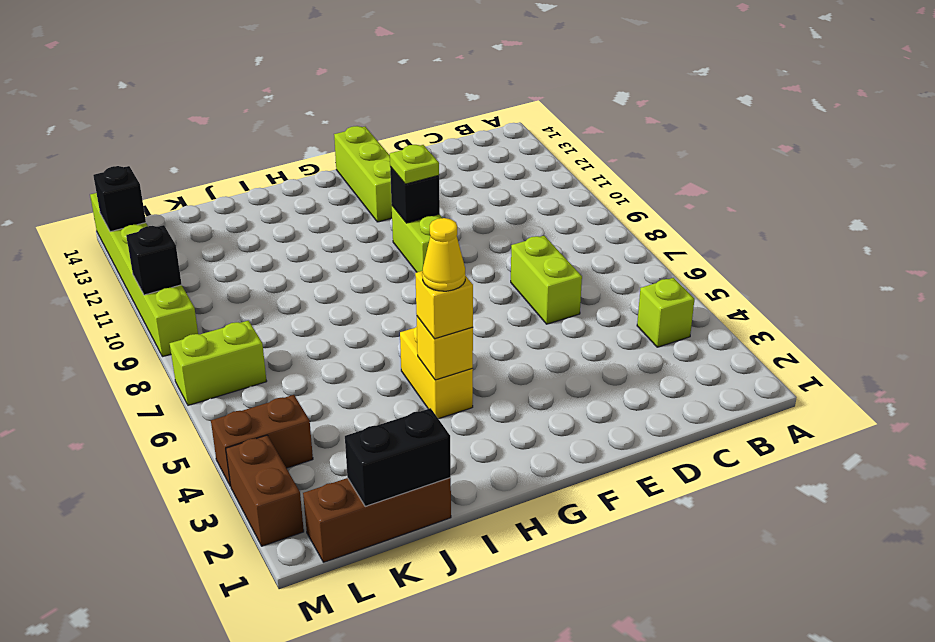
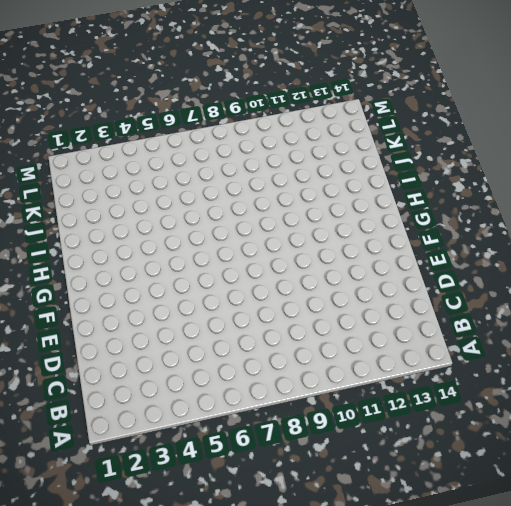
none -> lime 1x1 brick [637,278,694,347]
none -> lime 1x2 brick [511,236,582,324]
none -> lime 1x2 brick [392,206,442,272]

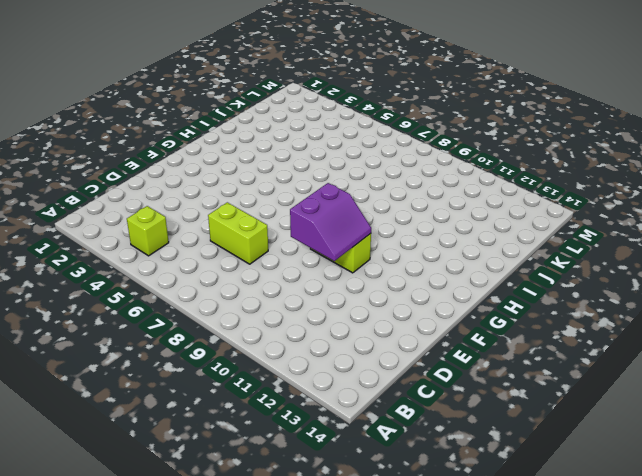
purple 2x2 slope [290,183,371,261] -> black 1x1 brick [390,167,440,223]
none -> lime 1x3 brick [334,126,392,222]
none -> yellow 1x2 brick [400,326,473,419]
none -> brown 1x3 brick [303,478,451,562]

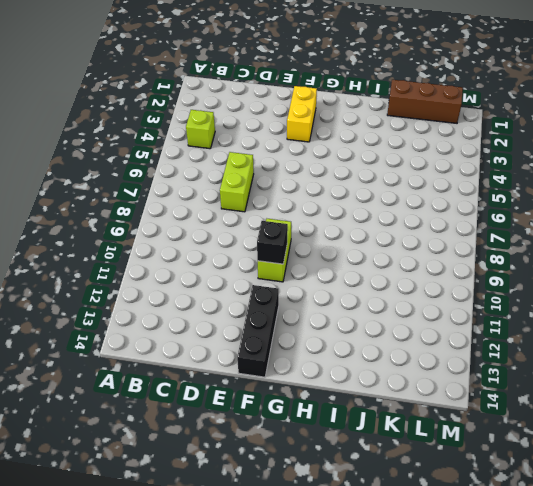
yellow 1x2 brick [287,86,317,142] -> yellow 1x2 brick moved to [400,326,473,419]
black 1x3 brick [237,285,279,377] -> lime 1x3 brick [334,126,392,222]
none -> brown 1x2 brick [211,395,313,486]
none -> lime 1x2 brick [170,321,267,405]
none -> brown 1x2 brick [226,435,304,546]

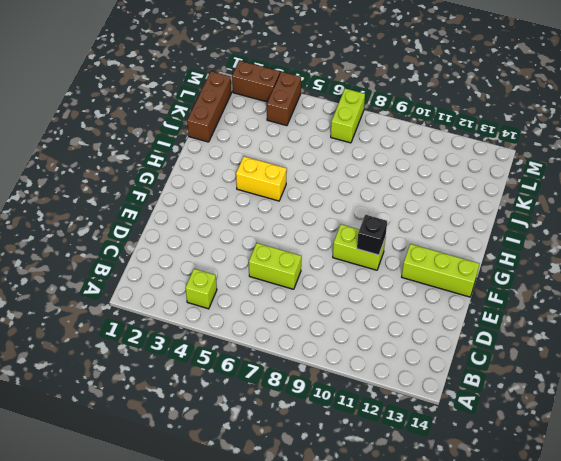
none -> lime 1x6 brick [90,193,198,357]
none -> yellow 1x1 brick [417,317,473,380]
none -> black 1x2 brick [345,408,451,506]

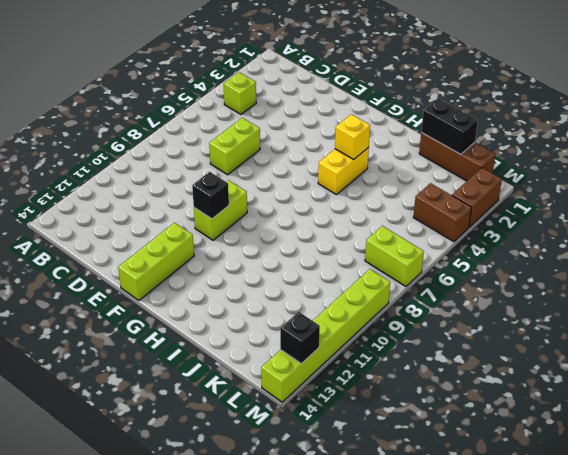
none -> black 1x1 brick [126,225,182,295]
none -> lime 1x1 plate [390,145,439,184]
none -> yellow 1x1 brick [415,271,473,339]

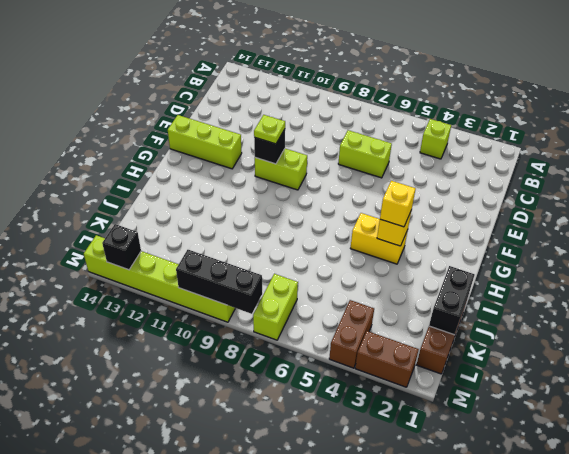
black 1x3 brick [176,250,262,314] -> black 1x1 brick [126,225,182,295]
none -> yellow 1x1 cone [422,218,465,291]

